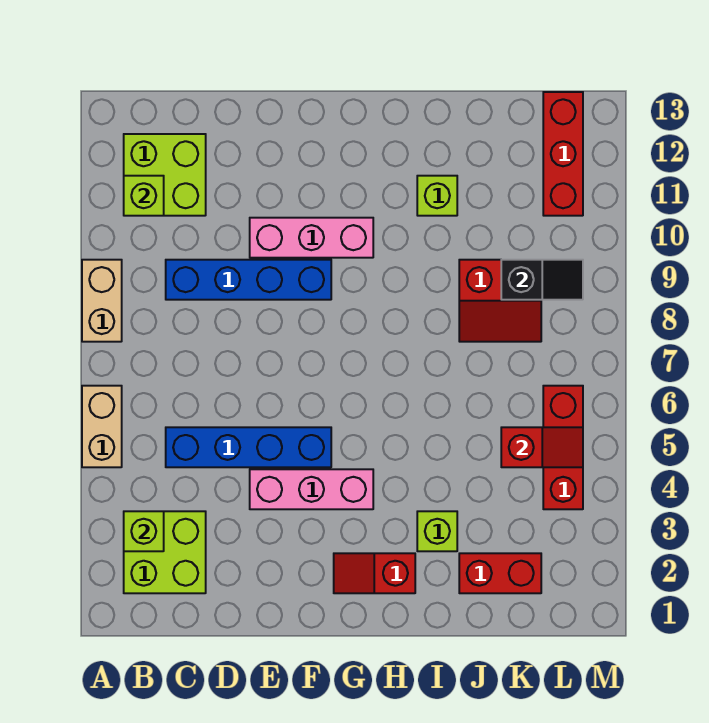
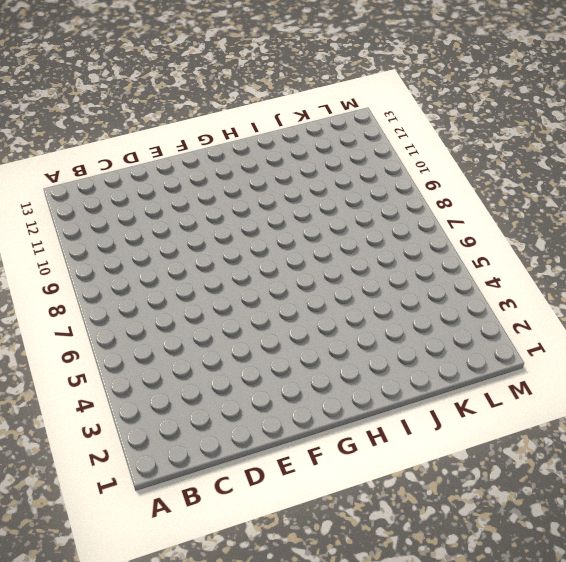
none -> tan 1x2 brick [82,386,122,467]
none -> tan 1x2 brick [82,260,122,342]
none -> lime 2x2 brick [124,511,206,593]

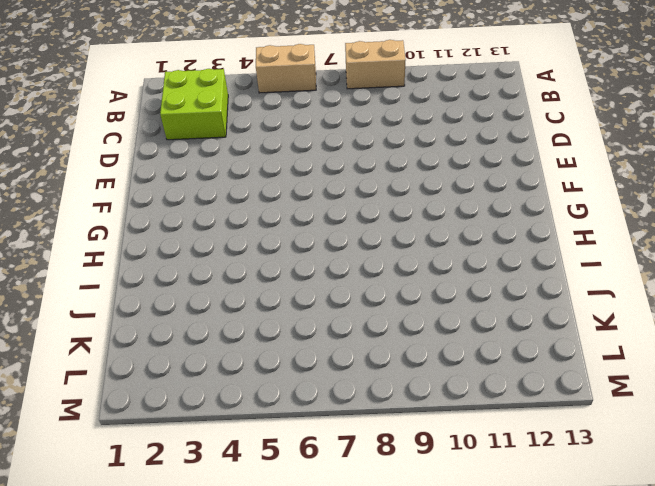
none -> lime 2x2 brick [124,134,206,216]
none -> blue 1x4 brick [166,427,331,467]
none -> blue 1x4 brick [166,260,331,300]

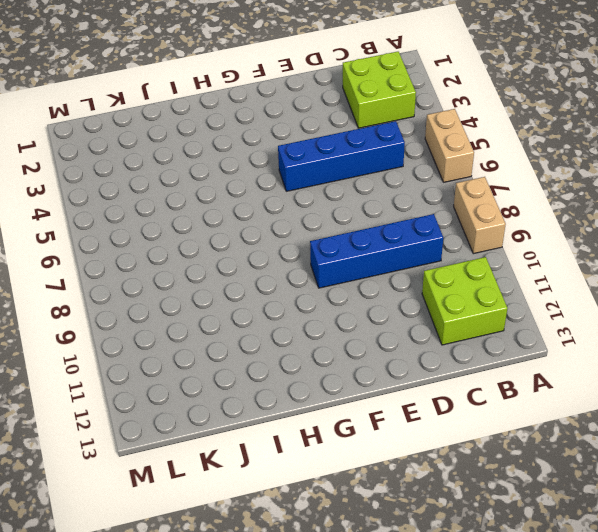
none -> pink 1x3 brick [250,469,373,509]
none -> pink 1x3 brick [250,218,373,258]
none -> red 1x2 slope [334,553,415,593]

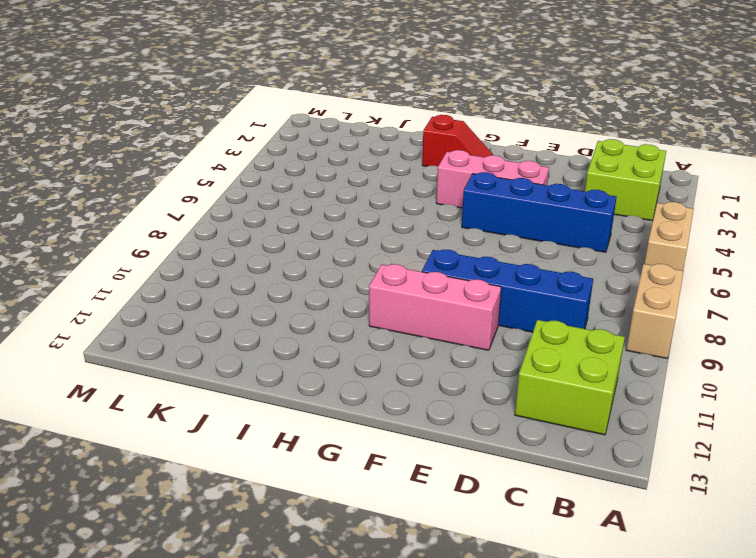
none -> lime 1x1 brick [417,511,457,551]
none -> lime 1x1 brick [417,176,457,216]
none -> red 1x2 brick [459,553,541,593]

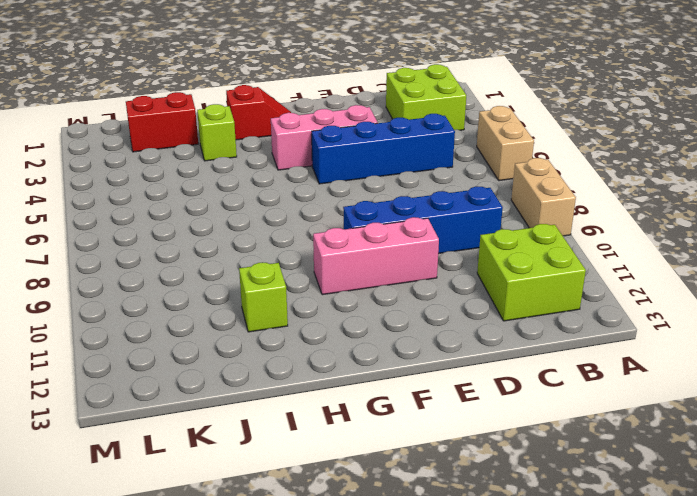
none -> red 2x2 slope [459,260,541,342]
none -> red 1x3 brick [543,386,583,509]
none -> red 1x3 brick [543,92,583,216]

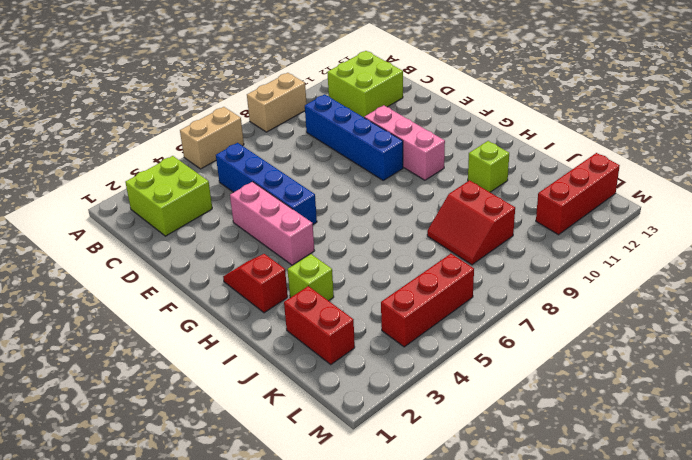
none -> lime 1x1 brick [124,511,164,551]
none -> lime 1x1 brick [124,176,164,216]
none -> red 1x2 slope [501,427,583,467]

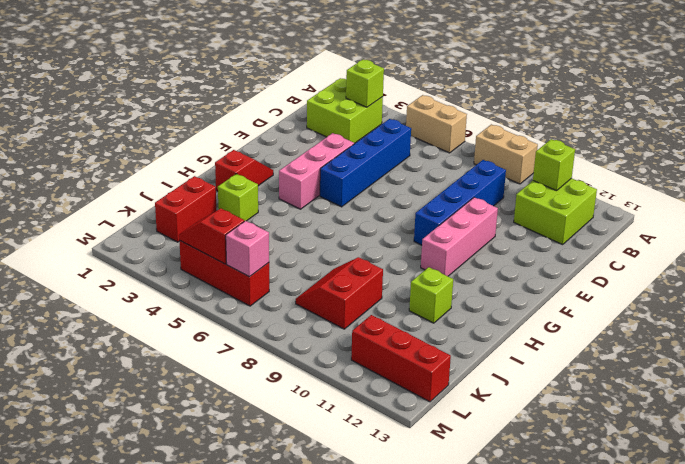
red 1x2 slope [179,209,244,264] -> red 1x2 slope turned to [501,427,583,467]
pink 1x1 brick [226,221,269,277] -> none
none -> black 1x2 slope [501,260,583,300]

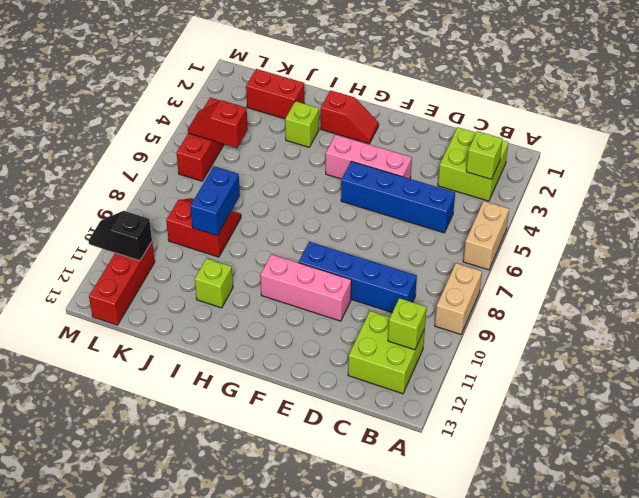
blue 1x2 brick [190,166,240,236] -> none
black 1x2 slope [88,211,152,261] -> black 1x2 slope moved to [501,260,583,300]

